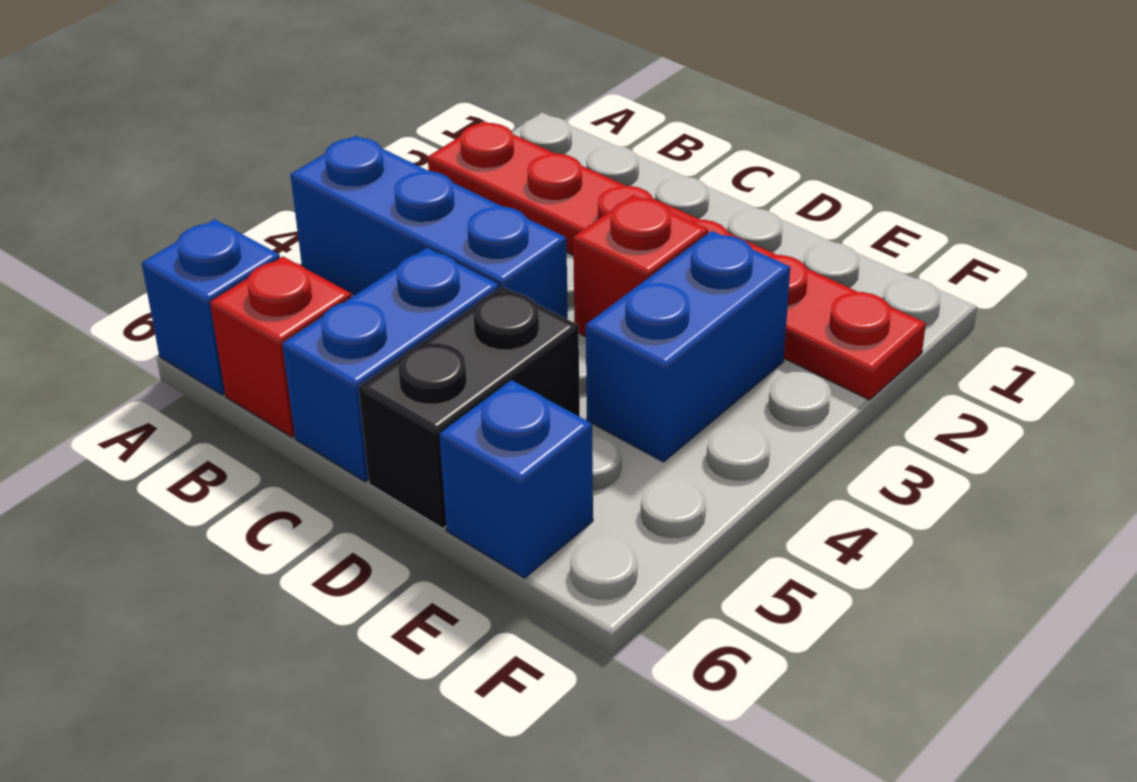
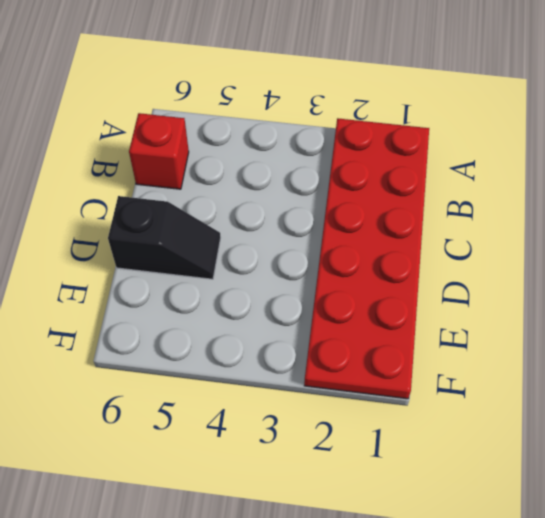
red 2x6 plate [304,118,429,399] -> red 1x6 plate [428,121,926,400]
black 1x2 slope [108,196,221,279] -> black 1x2 brick [359,286,580,528]
none -> blue 1x3 brick [290,136,568,319]
none -> blue 1x1 brick [142,219,280,395]

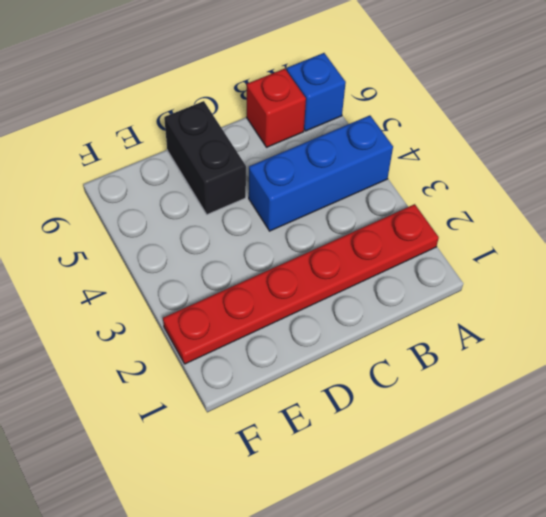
none -> blue 1x2 brick [282,248,499,481]
none -> red 1x1 brick [573,195,708,337]

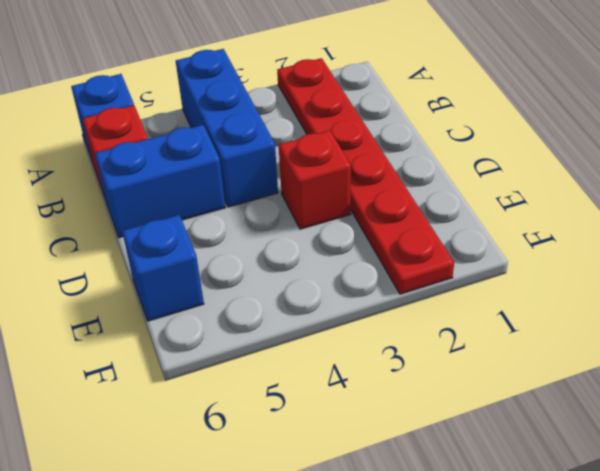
none -> black 1x2 brick [359,286,580,528]
none -> blue 1x2 brick [586,231,790,462]

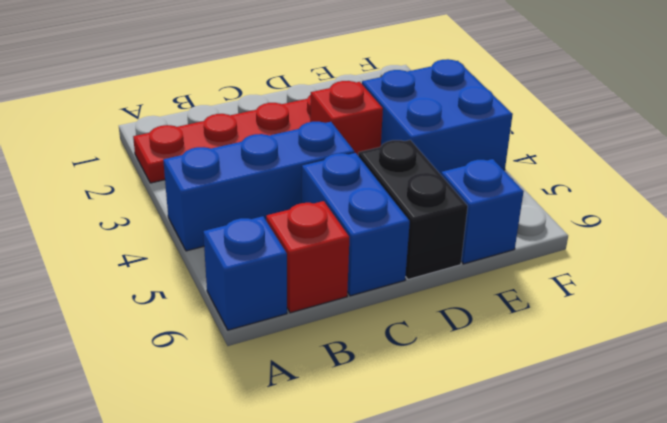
blue 2x2 brick [362,59,513,174] -> blue 1x2 brick [586,231,790,462]

